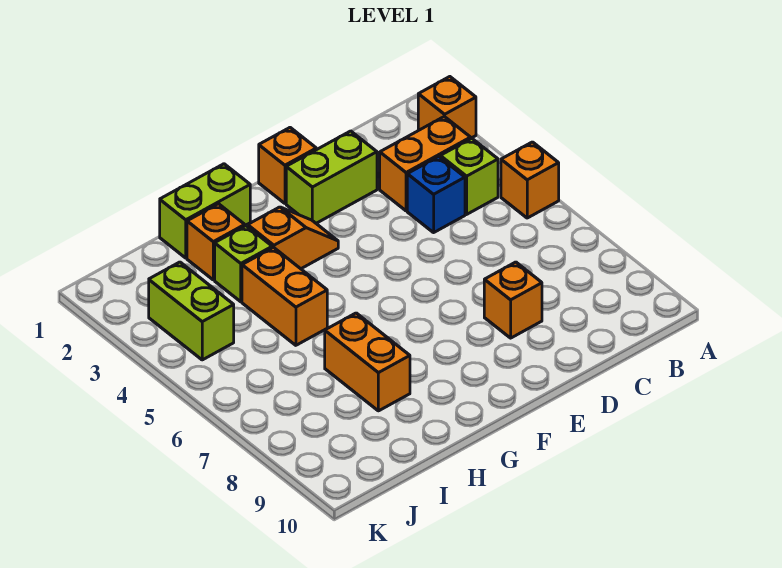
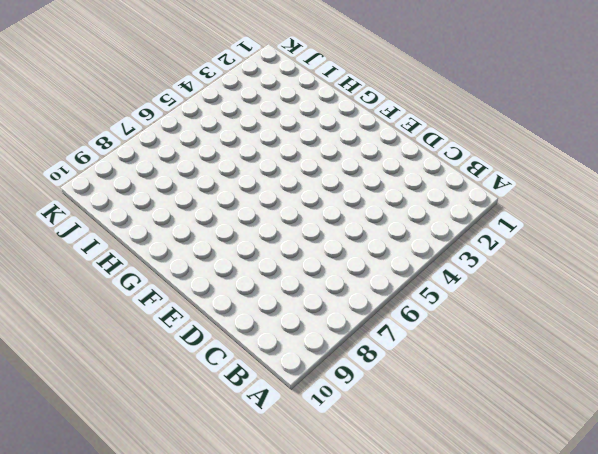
none -> orange 1x1 brick [418,77,476,138]
none -> orange 1x1 brick [501,142,559,218]
none -> orange 1x2 brick [380,116,471,211]

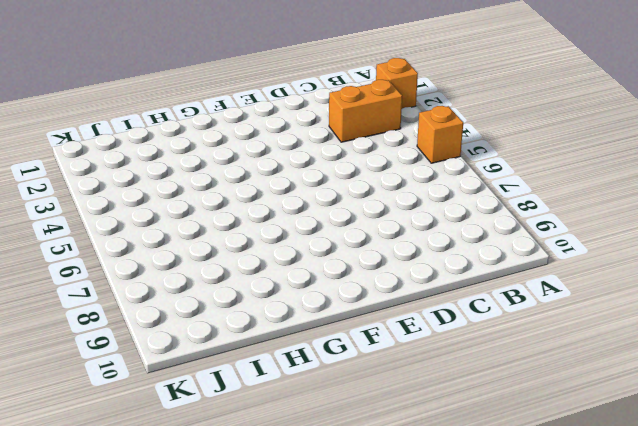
none -> lime 1x1 brick [440,138,498,214]
none -> blue 1x1 brick [407,157,465,233]
none -> lime 1x2 brick [286,131,377,223]

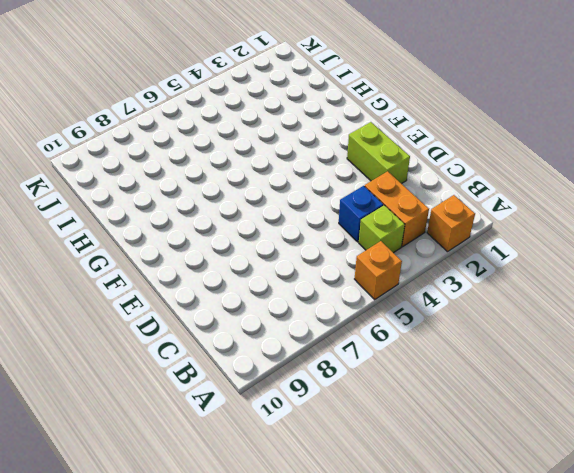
none -> orange 1x1 brick [484,262,542,338]
none -> orange 1x1 brick [259,128,316,203]
none -> orange 1x2 slope [248,207,338,269]

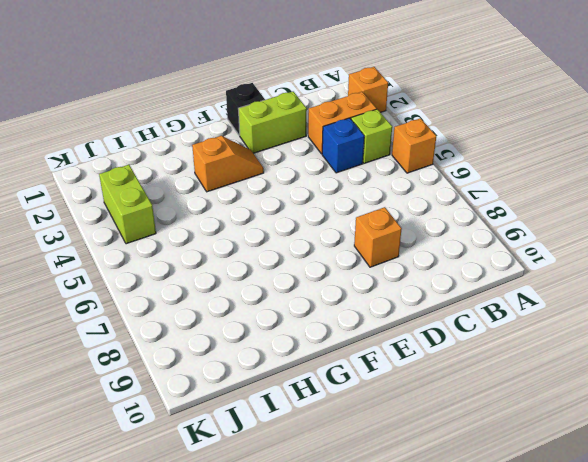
black 1x1 brick [226,83,265,135] -> orange 1x1 brick [259,128,316,203]
none -> lime 1x2 brick [160,164,250,258]
none -> orange 1x1 brick [187,204,245,280]
none -> lime 1x1 brick [215,226,272,302]

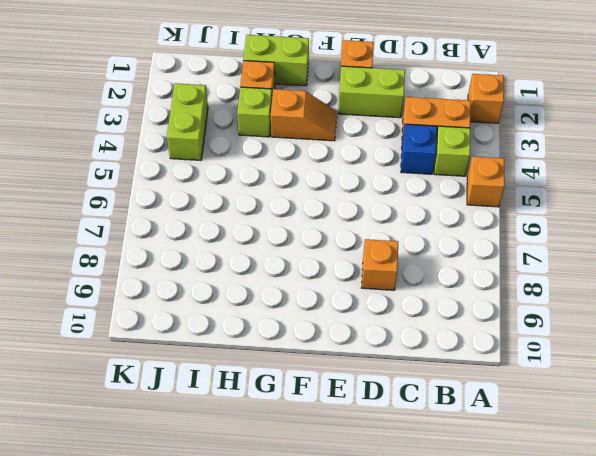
none -> orange 1x2 brick [242,248,327,345]
none -> orange 1x2 brick [325,313,410,411]

